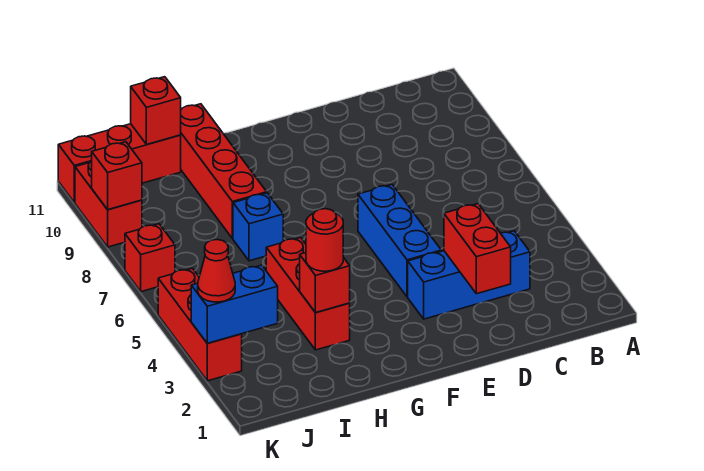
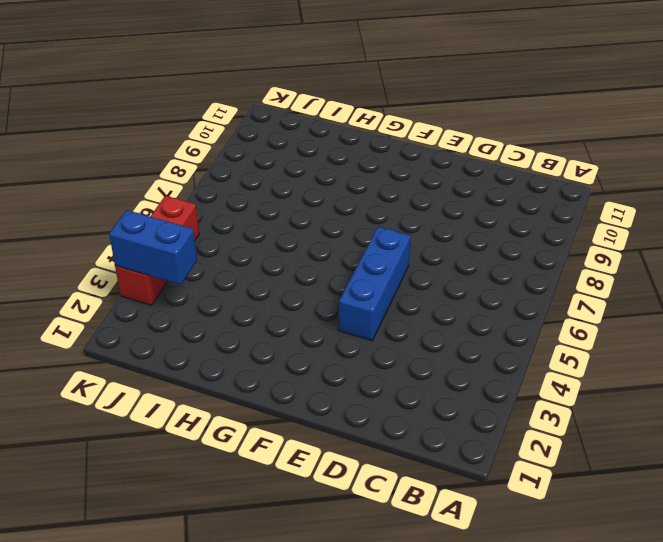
none -> blue 1x3 brick [408,231,530,319]
none -> red 1x3 brick [266,238,350,350]
none -> blue 1x1 brick [233,193,283,261]

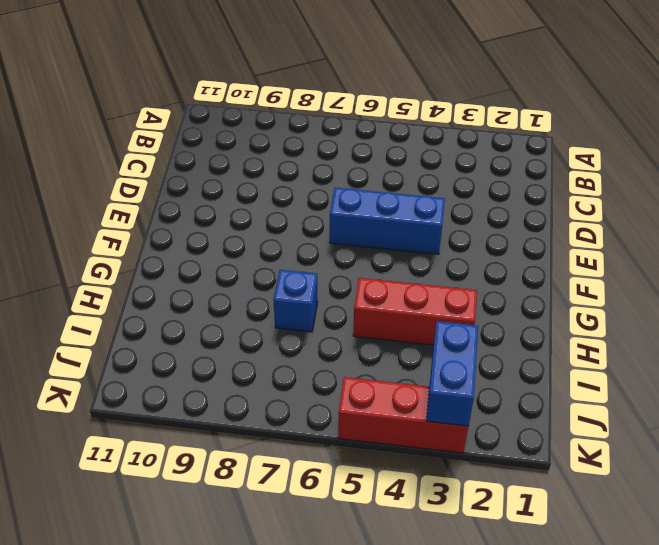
none -> blue 1x3 brick [408,231,530,319]
none -> red 1x4 brick [181,104,267,239]
none -> red 1x3 brick [58,124,181,202]

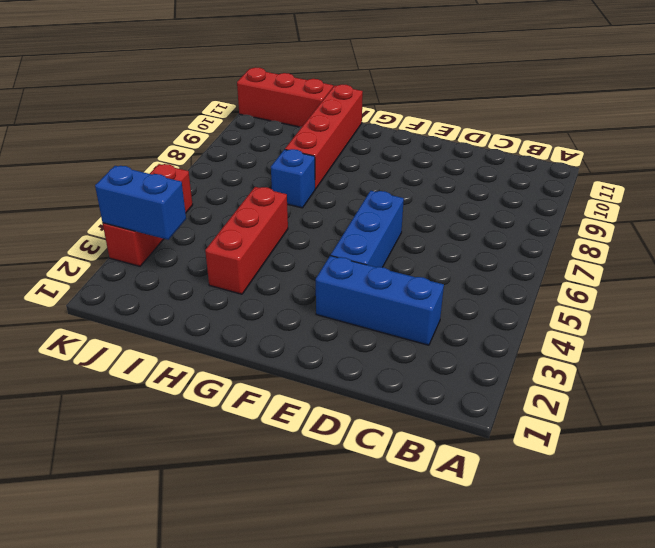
none -> red 1x1 brick [125,224,175,292]
none -> red 1x2 brick [75,161,142,247]
none -> red 1x2 brick [444,204,511,294]

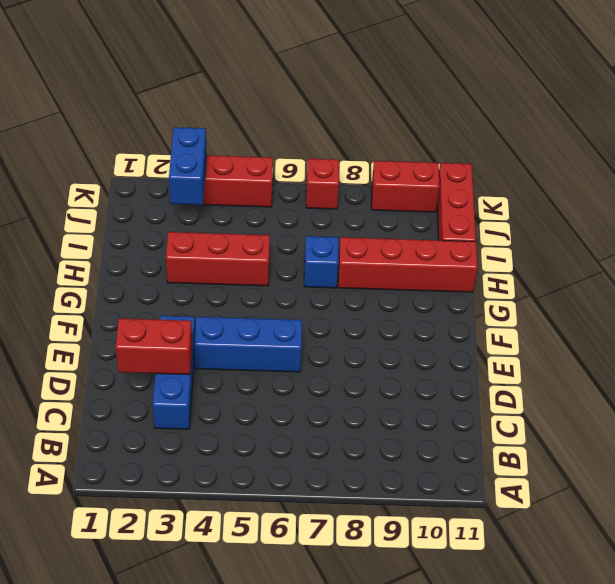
none -> red 1x1 brick [300,253,350,313]
none -> red 1x1 brick [131,77,181,145]
none -> red 1x1 brick [92,142,142,210]

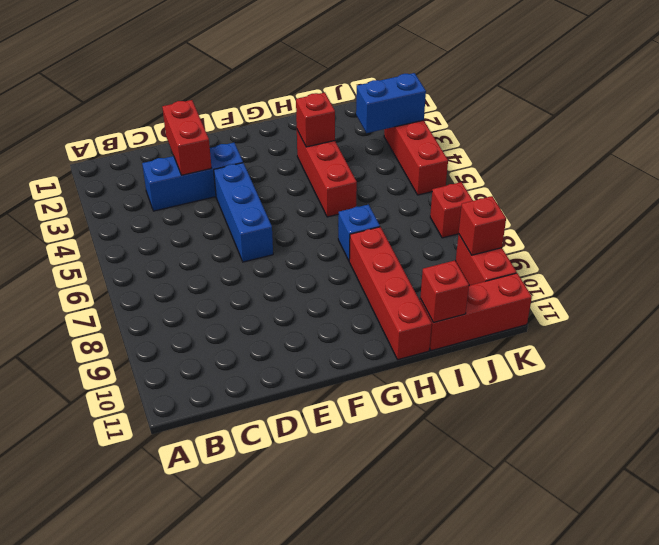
none -> red 1x1 round brick [306,209,343,271]
none -> red 1x1 cone [198,240,235,302]

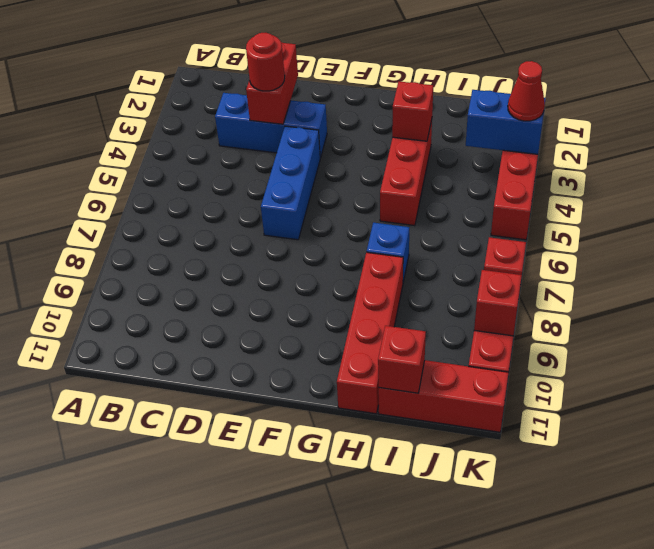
red 1x1 round brick [246,33,285,91] -> red 1x1 round brick moved to [306,209,343,271]

